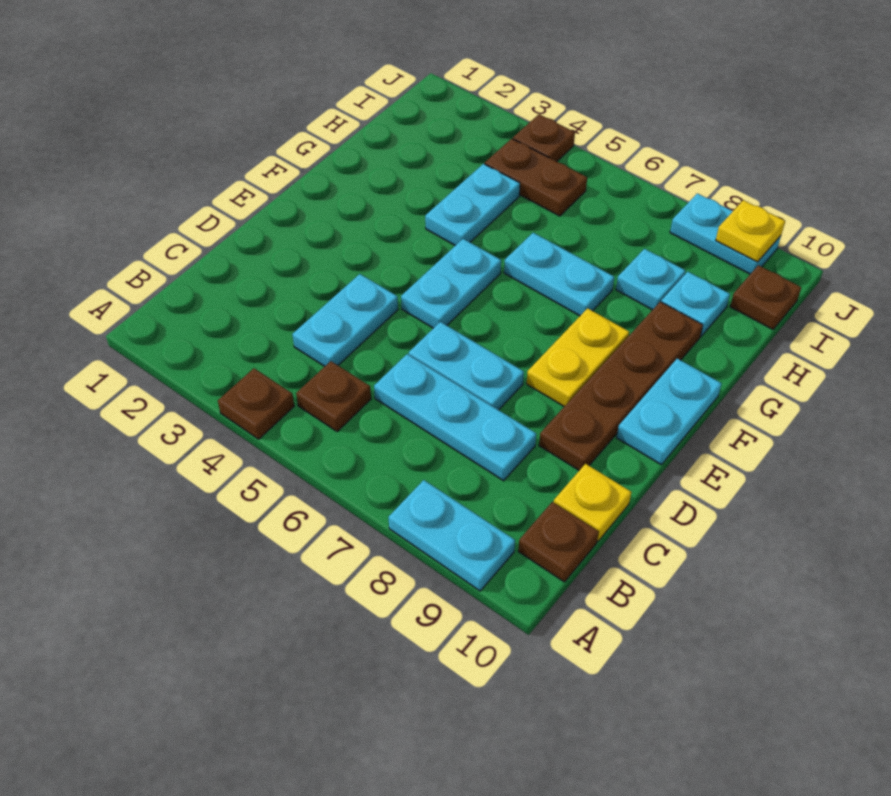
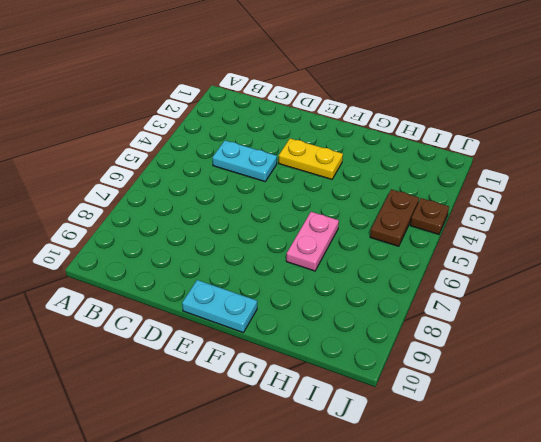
yellow 1x2 plate [279,138,343,179] -> yellow 1x2 plate moved to [527,308,629,406]
pink 1x2 plate [286,212,339,271] -> cyan 1x2 plate [504,233,614,316]
none -> brown 1x1 plate [218,368,294,439]
none -> cyan 1x2 plate [389,480,515,591]
none -> brown 1x1 plate [296,361,371,432]

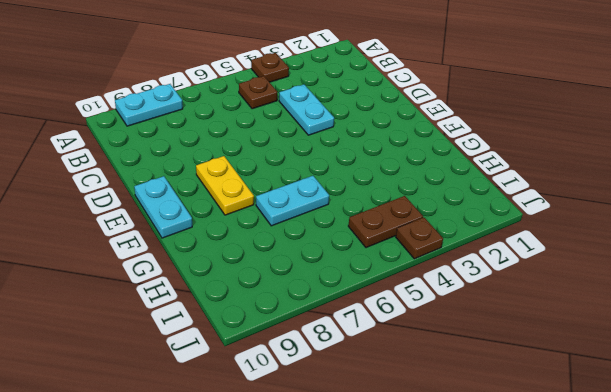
none -> brown 1x1 plate [518,502,599,582]
none -> cyan 1x3 plate [374,354,536,481]
none -> yellow 1x1 plate [554,464,631,541]

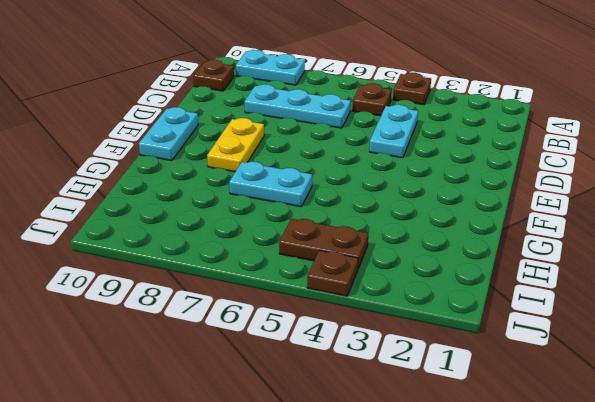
none -> yellow 1x1 plate [554,464,631,541]
none -> cyan 1x2 plate [409,322,524,410]
none -> brown 1x4 plate [539,302,703,470]

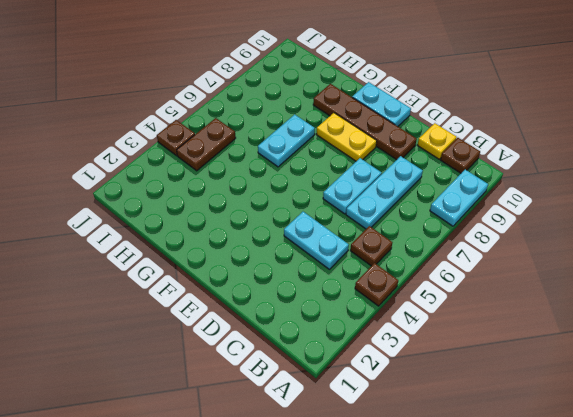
none -> cyan 1x2 plate [401,239,501,328]
none -> cyan 1x2 plate [425,164,520,246]
none -> cyan 1x1 plate [616,249,685,310]

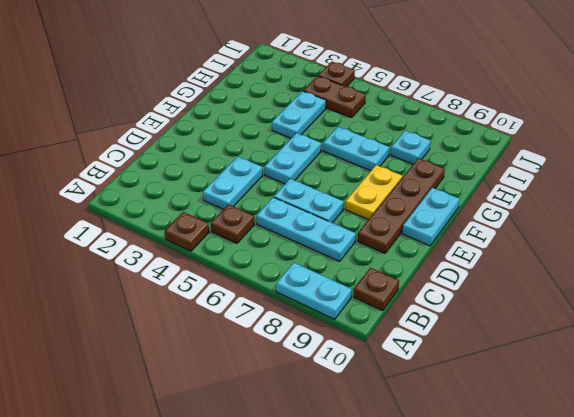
none -> yellow 1x1 plate [554,464,631,541]
none -> cyan 1x1 plate [661,272,730,336]
none -> brown 1x1 plate [730,265,801,329]

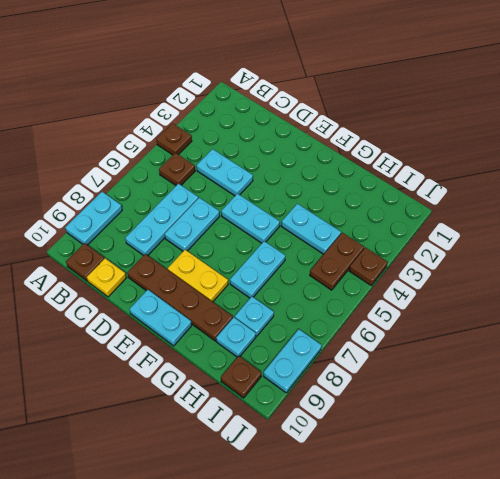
none -> yellow 1x1 plate [716,200,785,262]

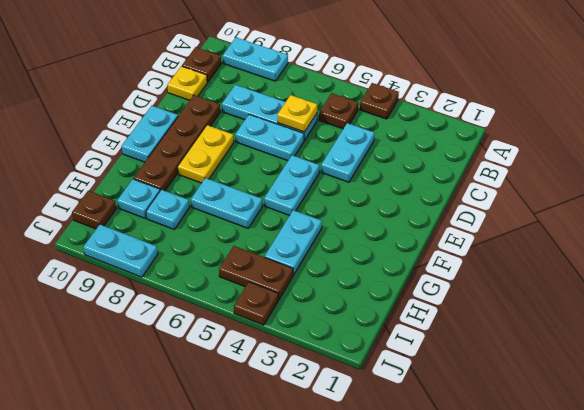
yellow 1x1 plate [277,95,317,132] -> yellow 1x1 plate moved to [716,200,785,262]

